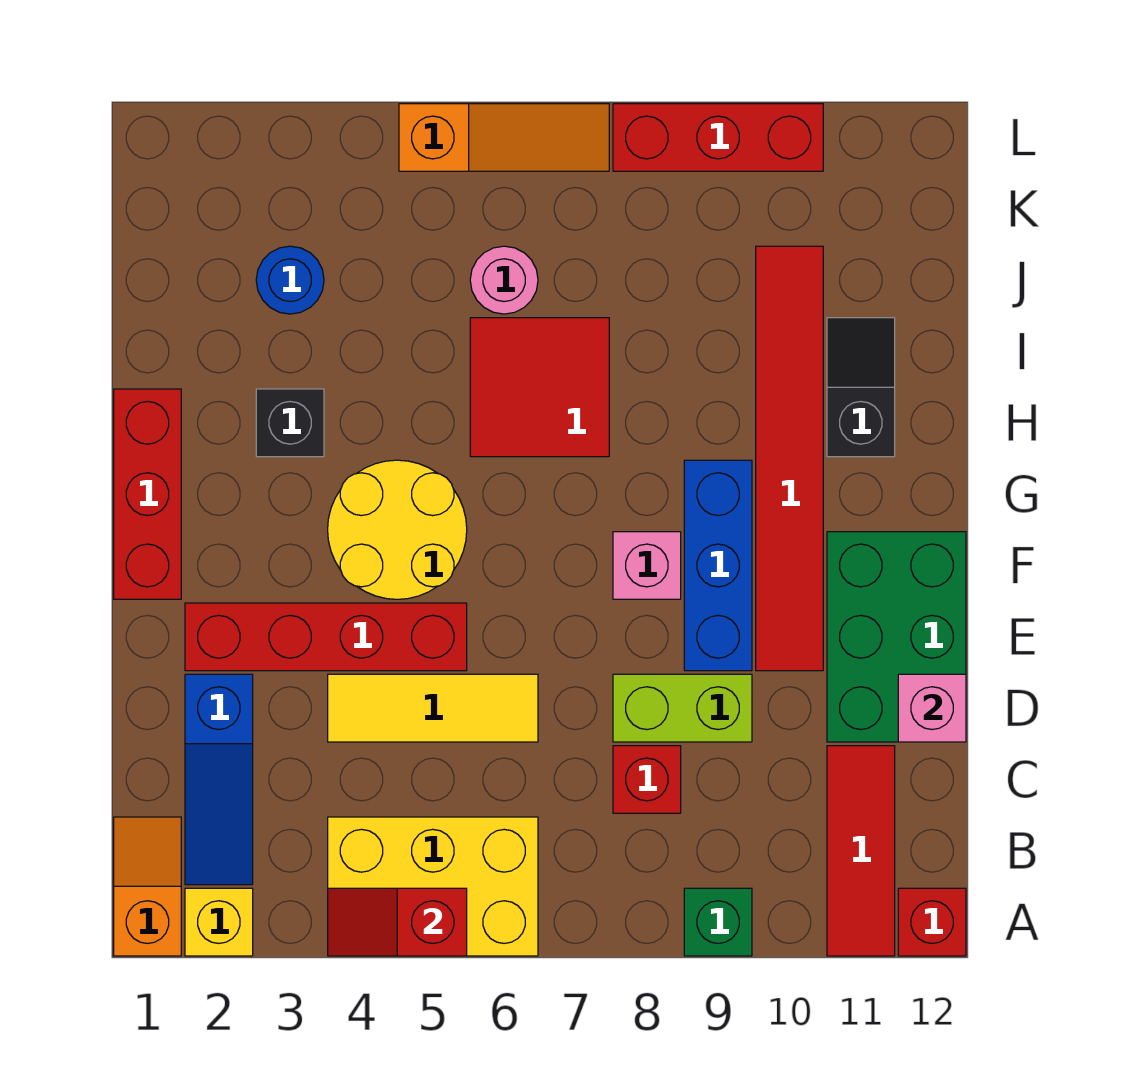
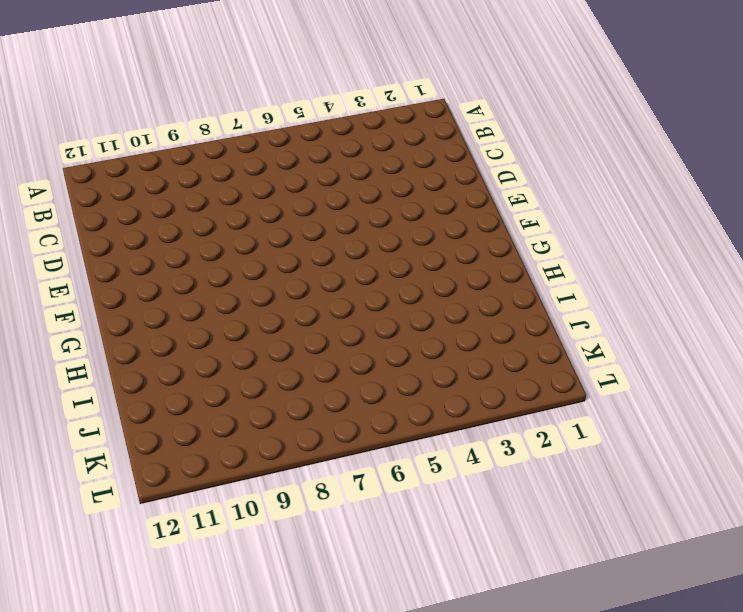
none -> orange 1x2 slope [114,817,181,956]
none -> yellow 1x1 brick [185,888,253,956]
none -> yellow 2x3 brick [328,817,538,956]

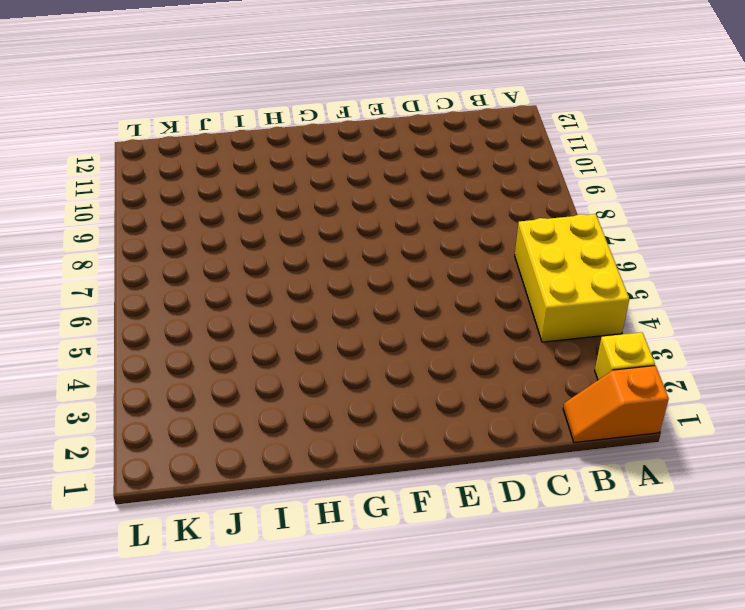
none -> green 1x1 brick [684,888,752,956]
none -> red 1x3 tile [827,746,895,956]
none -> red 1x1 brick [898,888,966,956]

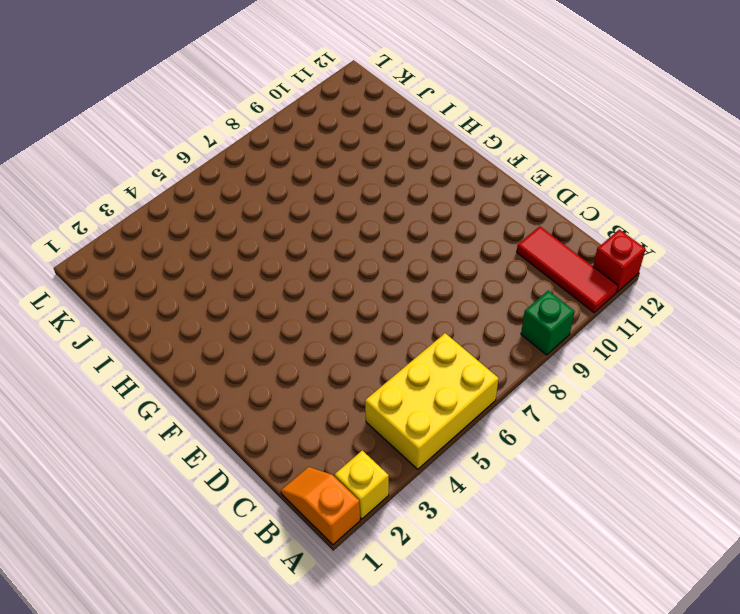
none -> blue 1x3 slope [185,674,253,885]
none -> red 1x1 brick [613,746,681,813]
none -> yellow 1x3 tile [328,674,538,742]

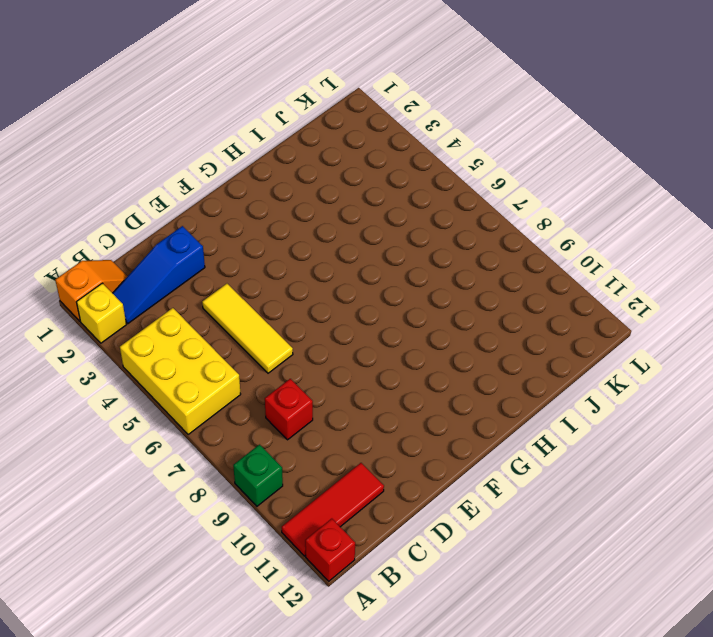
none -> lime 1x2 brick [613,674,752,742]
none -> green 2x3 brick [827,532,966,742]
none -> red 1x4 brick [185,603,467,671]

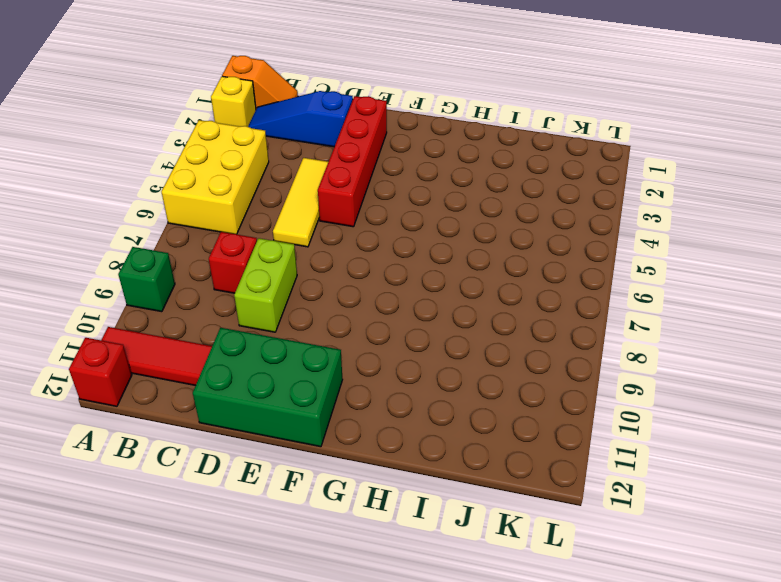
none -> blue 1x3 brick [684,460,752,671]
none -> red 1x6 tile [756,246,823,671]
none -> red 1x3 brick [114,389,181,599]

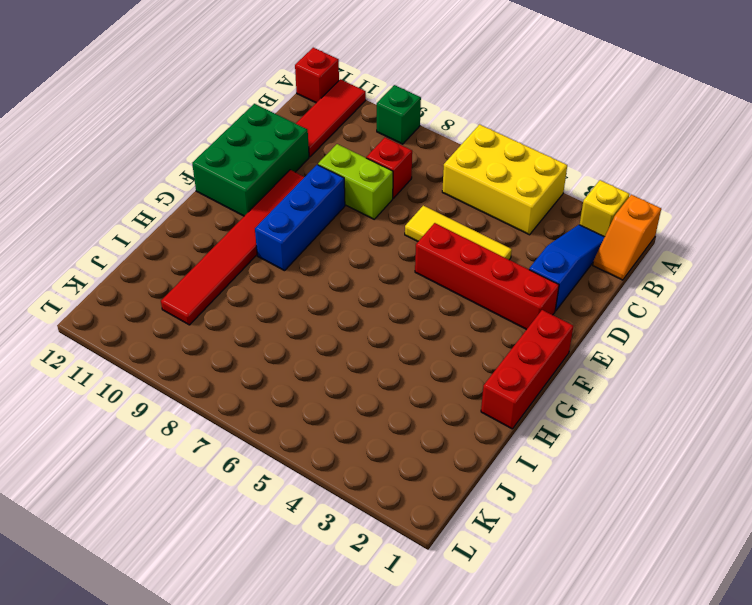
none -> yellow 2x2 round brick [328,460,467,599]
none -> pink 1x1 brick [613,532,681,599]
none -> black 1x1 brick [256,389,324,457]

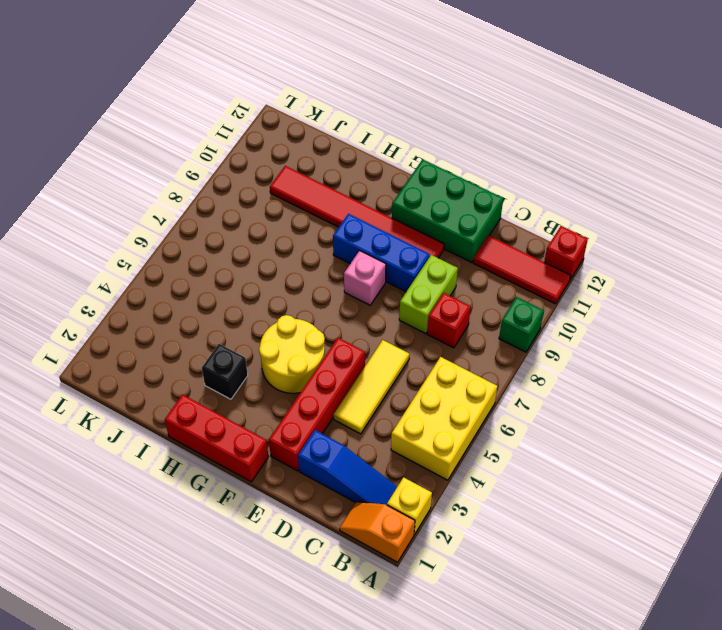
none -> red 2x2 tile [470,318,609,457]
none -> black 1x2 slope [827,318,895,457]
none -> blue 1x1 round brick [256,246,324,314]

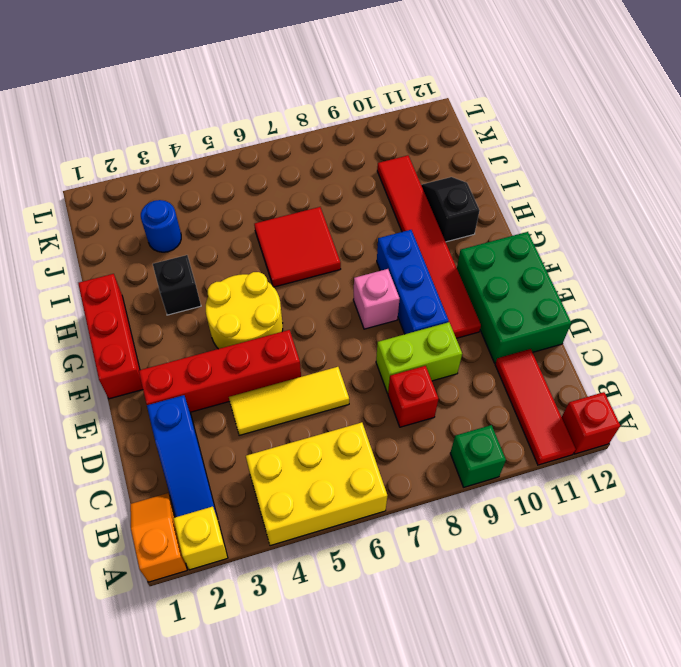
none -> pink 1x1 round brick [470,246,538,314]
none -> orange 1x3 slope [399,104,609,171]
none -> red 1x3 brick [613,104,823,171]

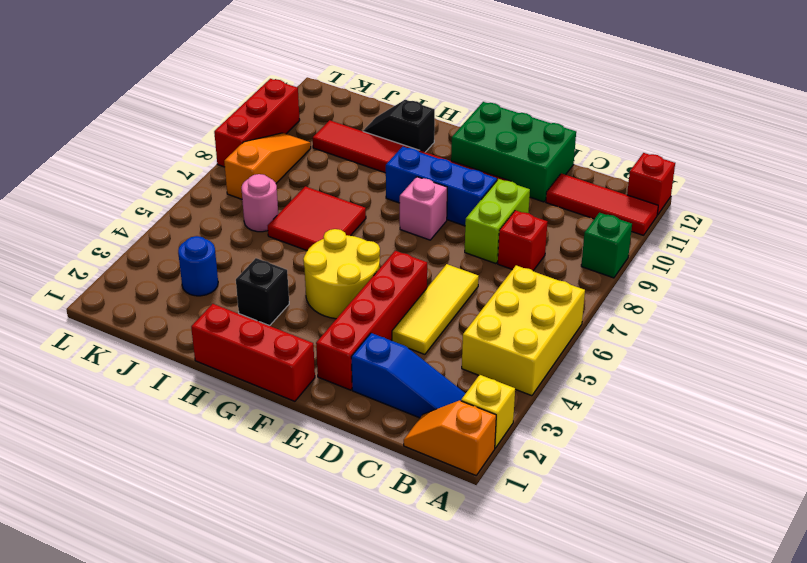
orange 1x3 slope [224,133,311,199] -> orange 1x3 slope moved to [399,104,609,171]
none -> red 1x2 slope [328,888,467,956]
none -> pink 1x1 brick [898,674,966,742]

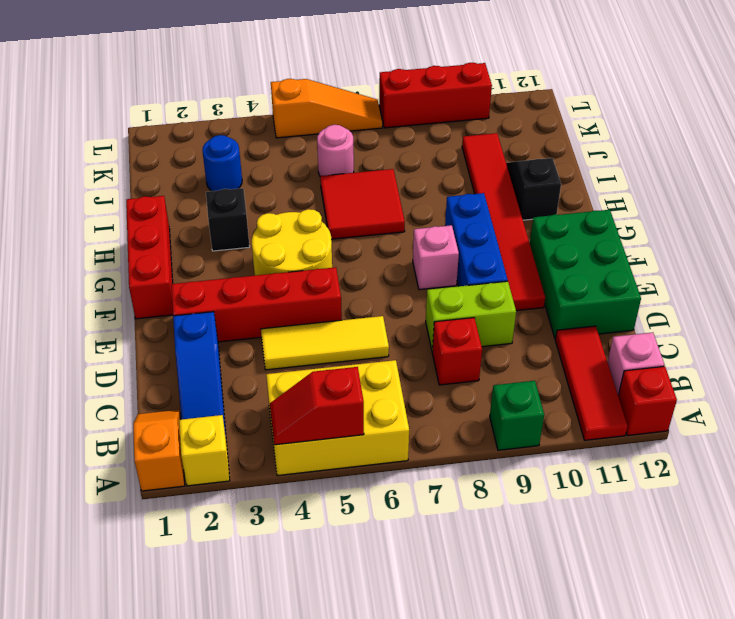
pink 1x1 brick [608,332,664,395] -> pink 1x1 brick moved to [898,674,966,742]

